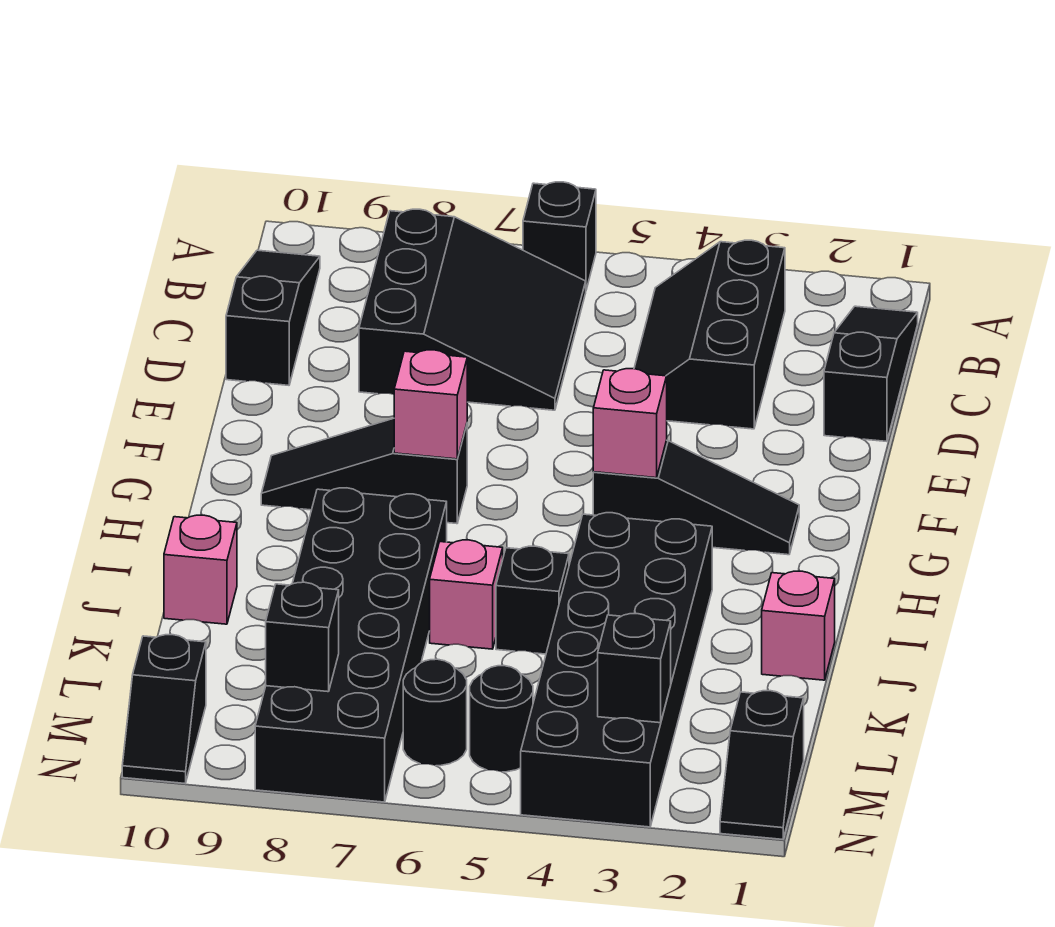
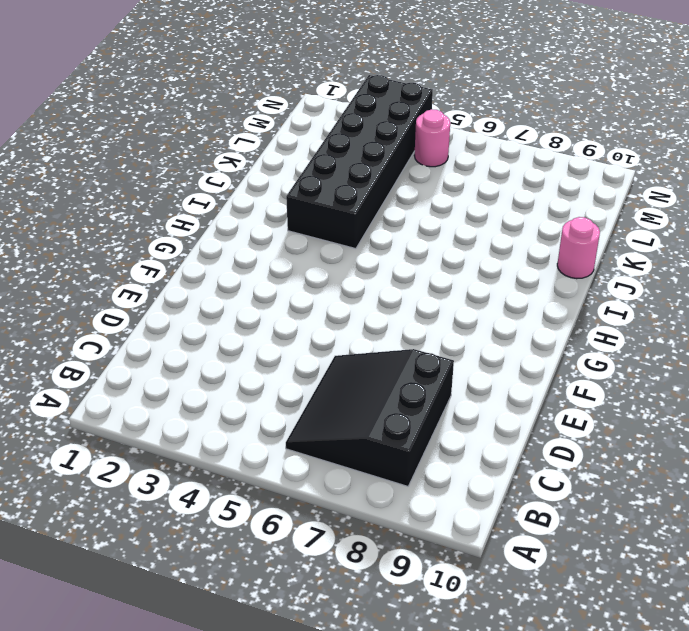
pink 1x1 round brick [557,217,600,279] -> pink 1x1 brick [164,515,237,624]
pink 1x1 round brick [414,109,450,167] -> black 1x1 round brick [470,666,533,772]
none -> black 1x1 brick [523,182,596,290]
none -> black 1x3 slope [824,306,918,441]
none -> black 2x3 slope [634,240,785,429]

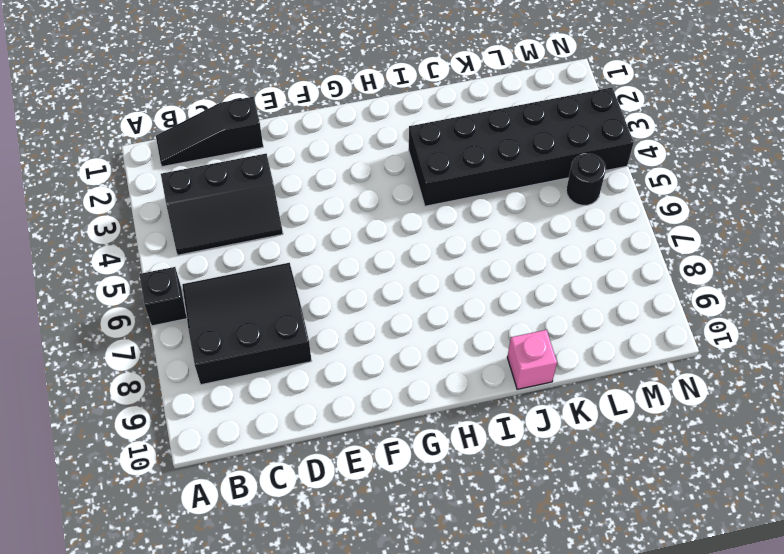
none -> black 1x3 slope [226,250,320,385]
none -> black 1x3 slope [593,440,799,555]
none -> black 1x3 slope [261,418,467,524]

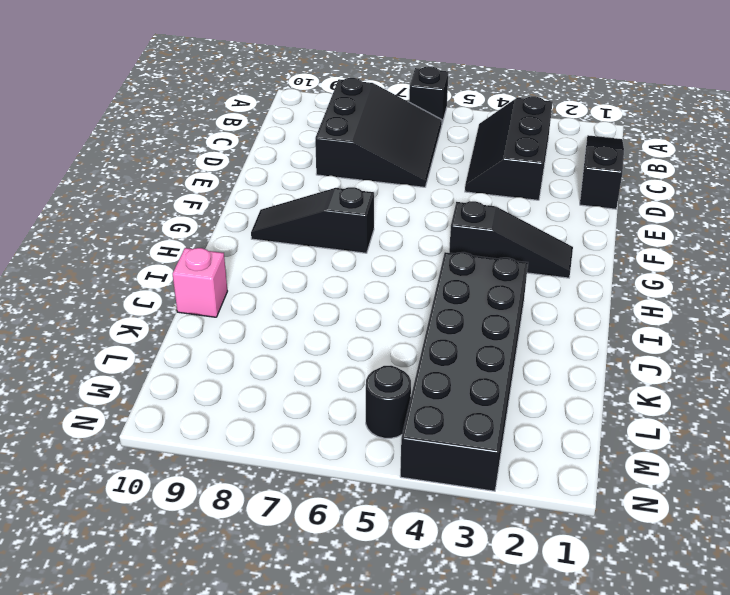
none -> black 1x3 slope [226,250,320,385]
none -> black 2x6 brick [255,488,447,802]
none -> pink 1x1 brick [762,571,835,680]

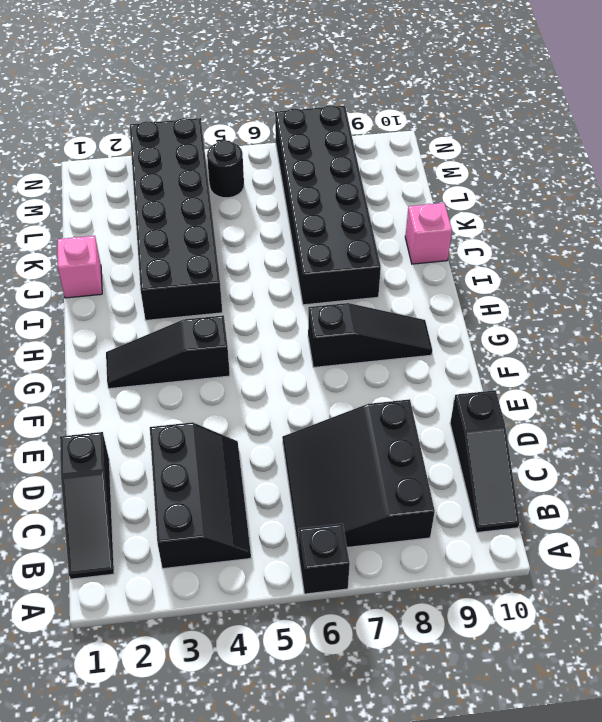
none -> black 1x1 brick [496,546,569,654]
none -> pink 1x1 brick [430,540,503,649]
none -> black 1x2 slope [720,691,804,839]

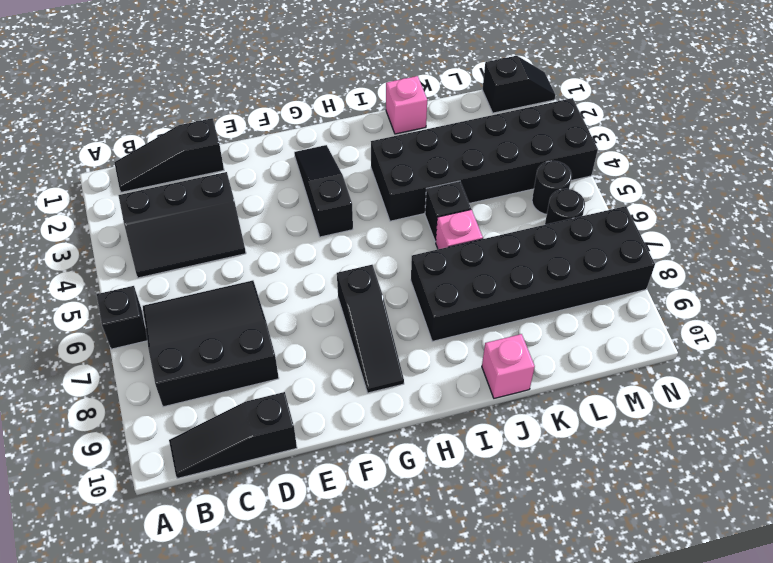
none -> black 1x2 slope [122,635,206,783]
none -> pink 1x1 brick [593,369,667,478]
none -> pink 1x1 brick [394,350,467,459]

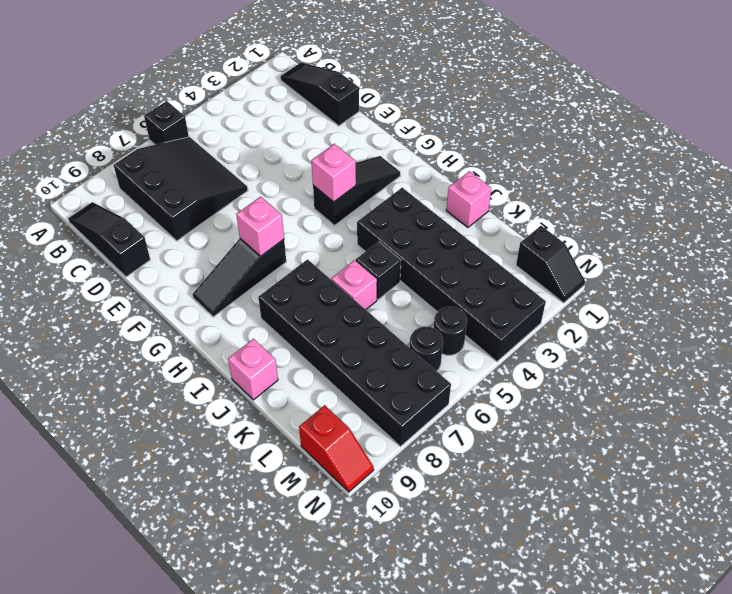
red 1x2 slope [299,405,374,492] -> black 1x2 slope [122,635,206,783]
none -> black 2x3 slope [634,240,785,429]
none -> black 1x1 brick [598,614,671,723]
none -> black 1x1 brick [266,582,339,692]

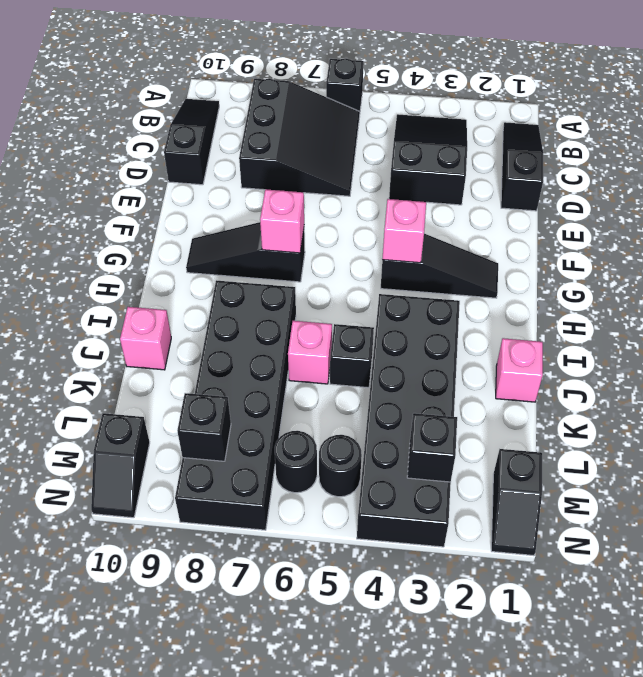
black 2x3 slope [389,114,467,205] -> black 2x3 slope turned to [634,240,785,429]

